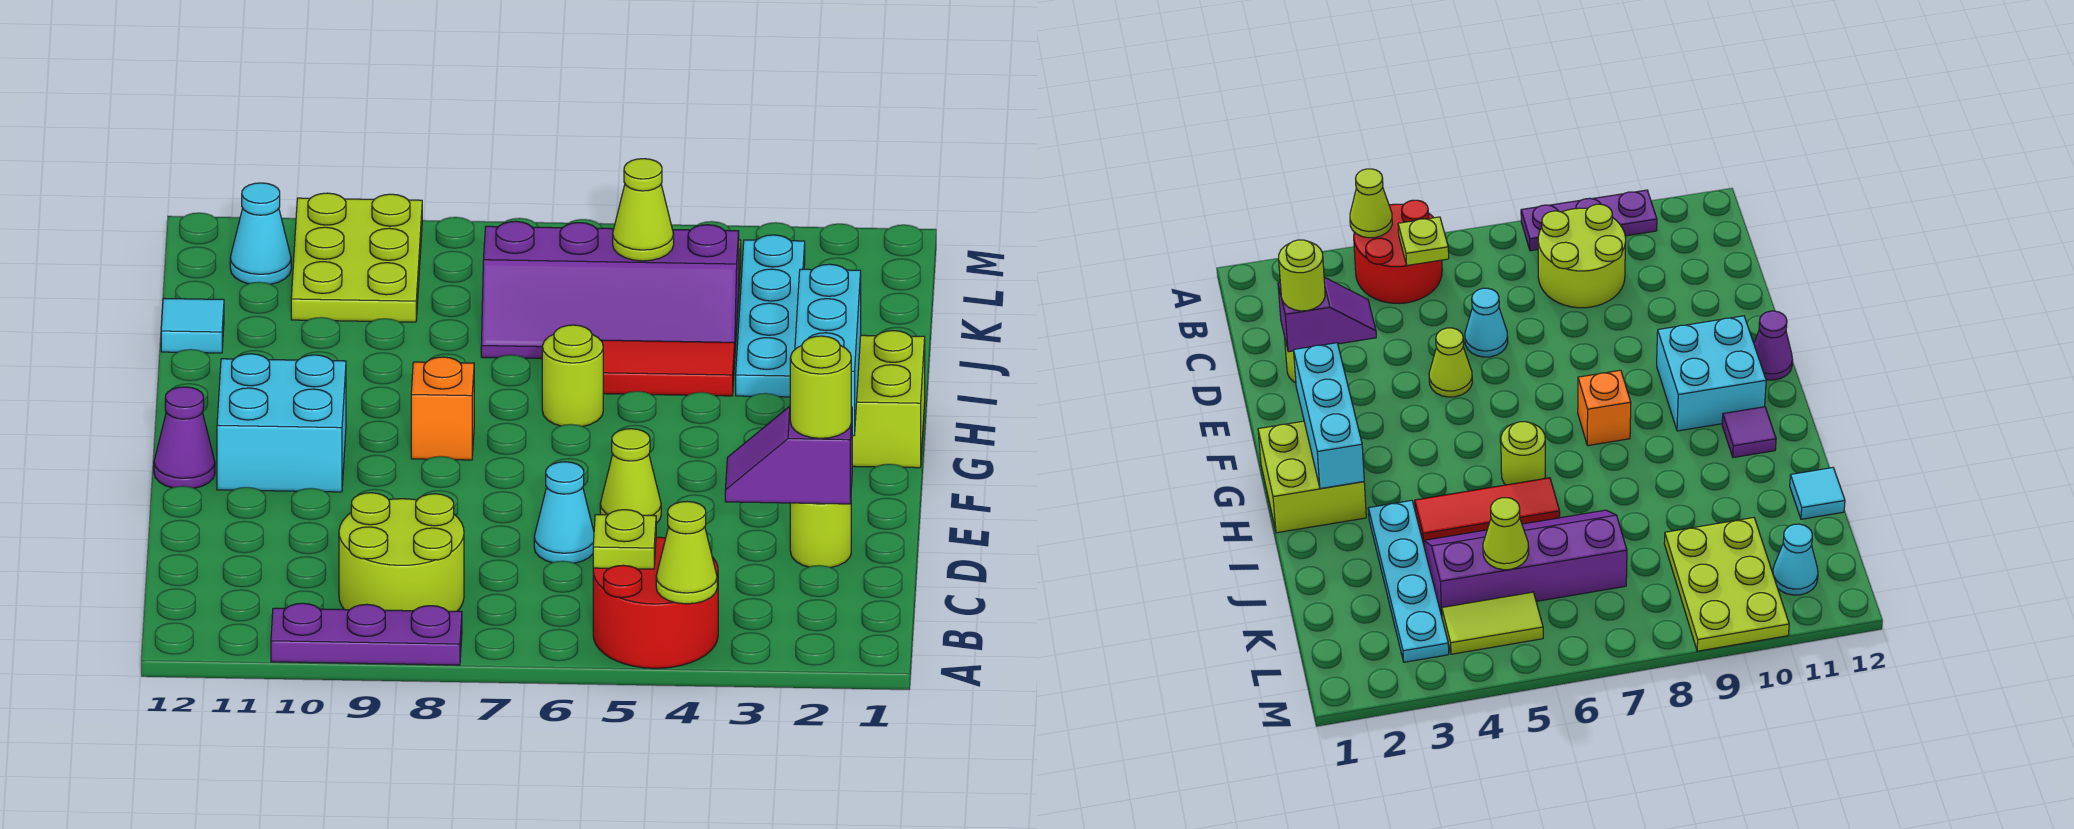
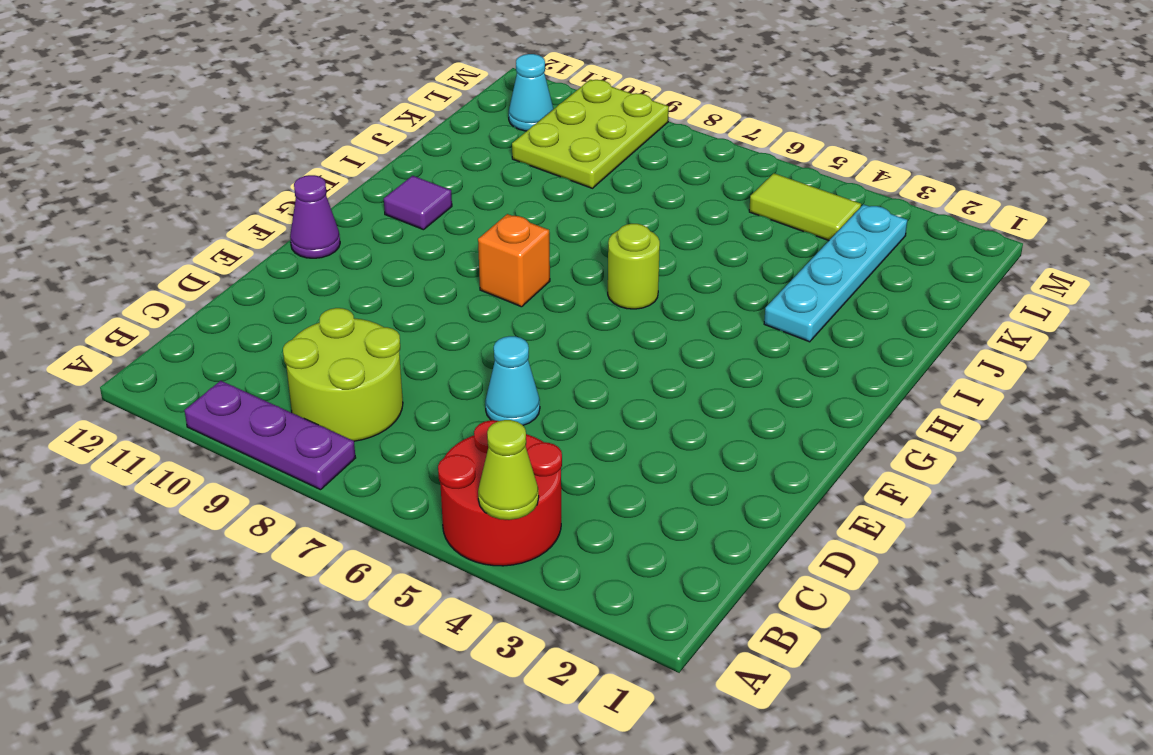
none -> lime 1x1 round brick [790,503,851,568]
none -> lime 1x1 cone [600,429,661,523]
none -> cyan 2x2 brick [217,354,346,492]

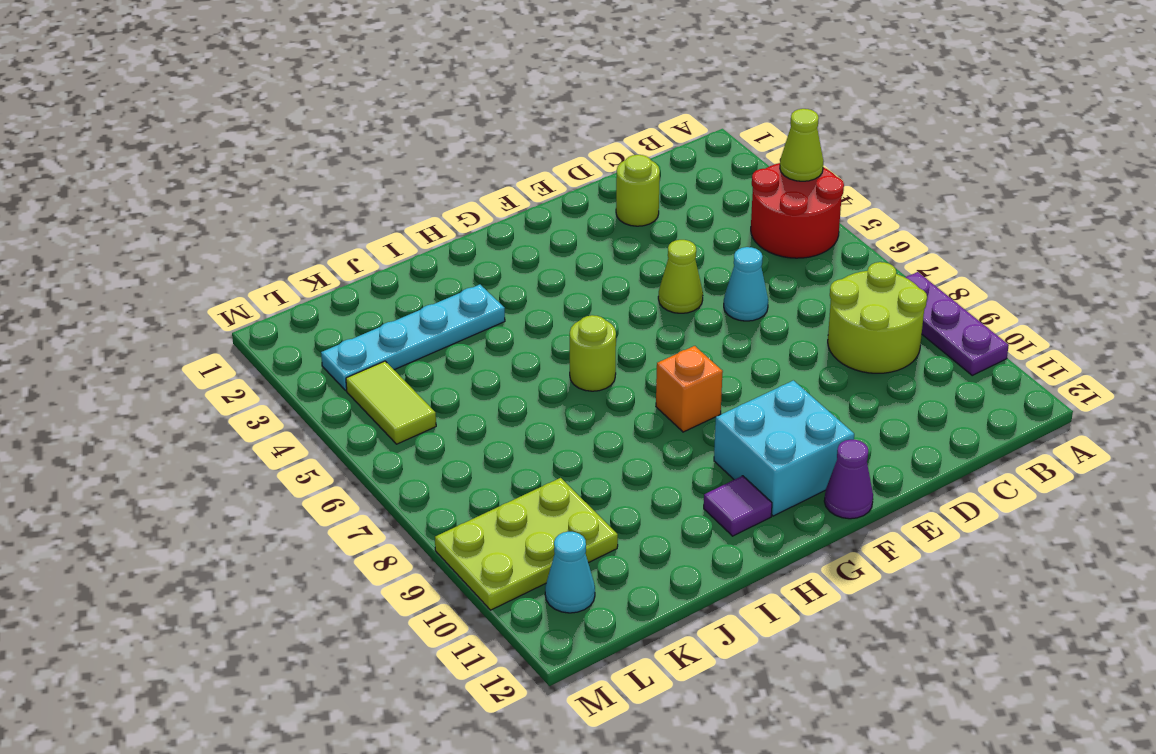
none -> lime 2x2 brick [852,331,925,468]
none -> red 1x3 tile [601,340,735,396]
none -> purple 2x4 slope [481,221,739,359]

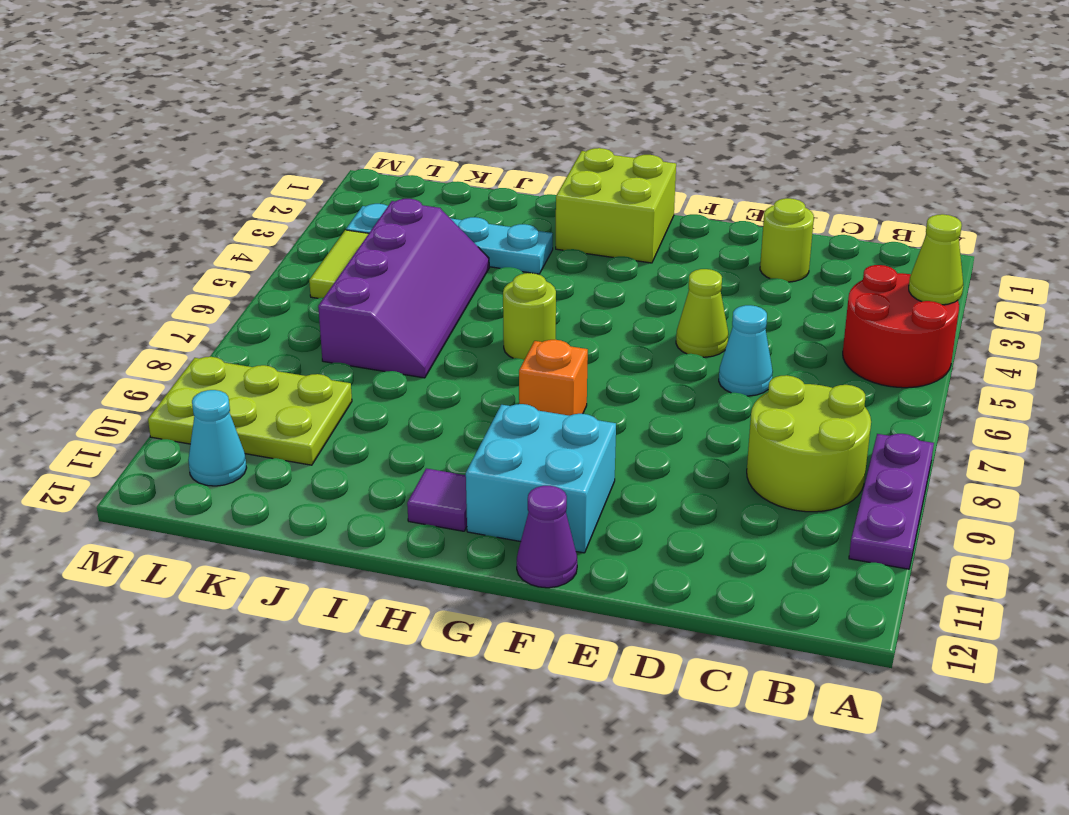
none -> red 1x3 tile [601,340,735,396]
none -> cyan 1x1 tile [161,298,224,353]
none -> lime 1x1 plate [593,510,656,569]

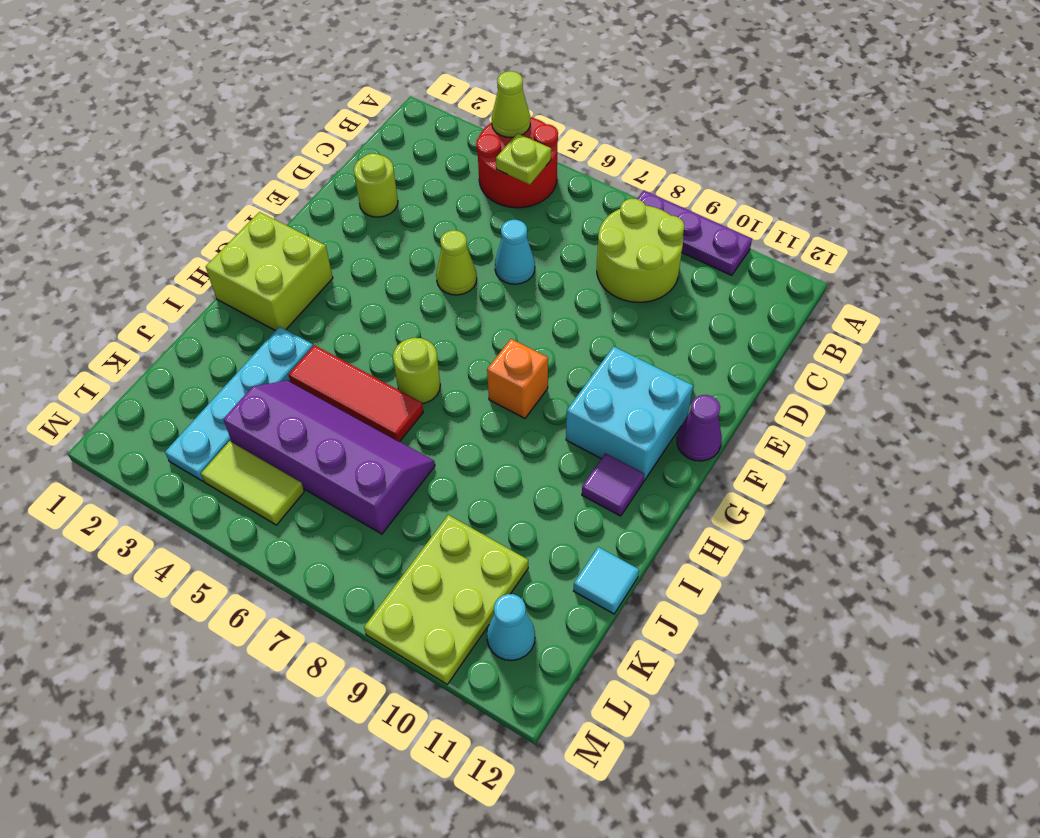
none -> purple 1x2 slope [725,406,852,504]
none -> cyan 1x3 brick [795,264,861,436]
none -> lime 1x1 cone [613,159,674,261]

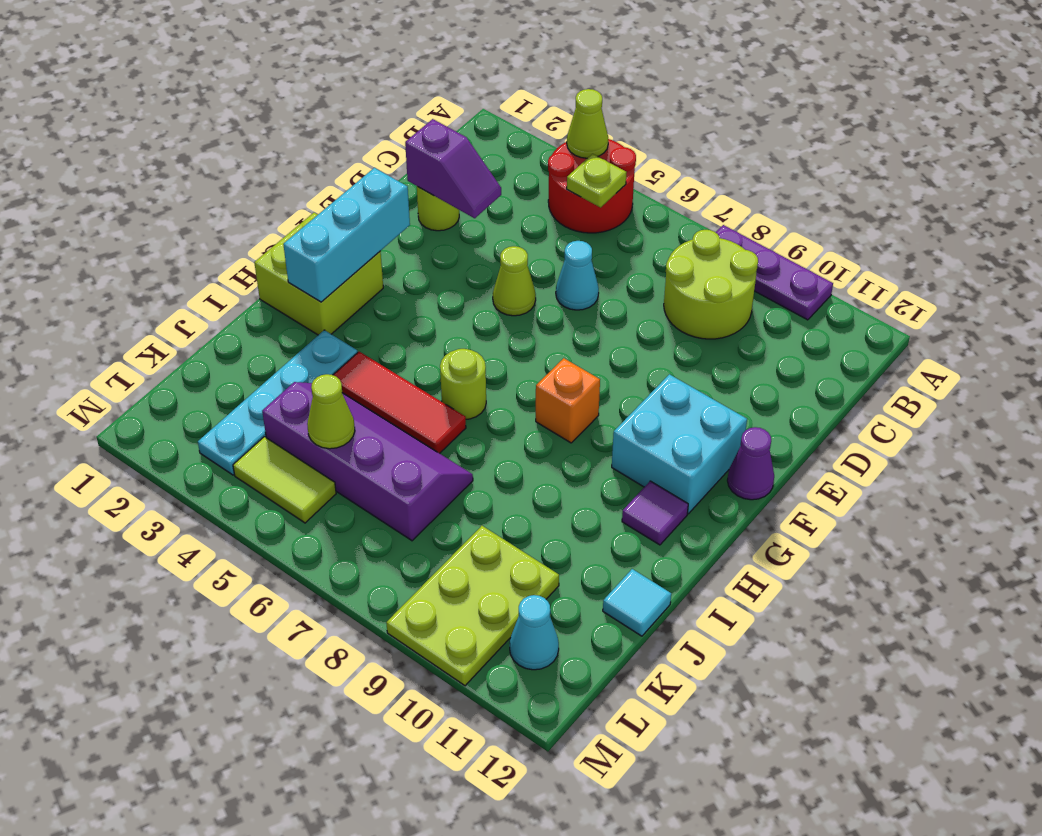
none -> lime 1x1 round brick [790,336,851,438]

